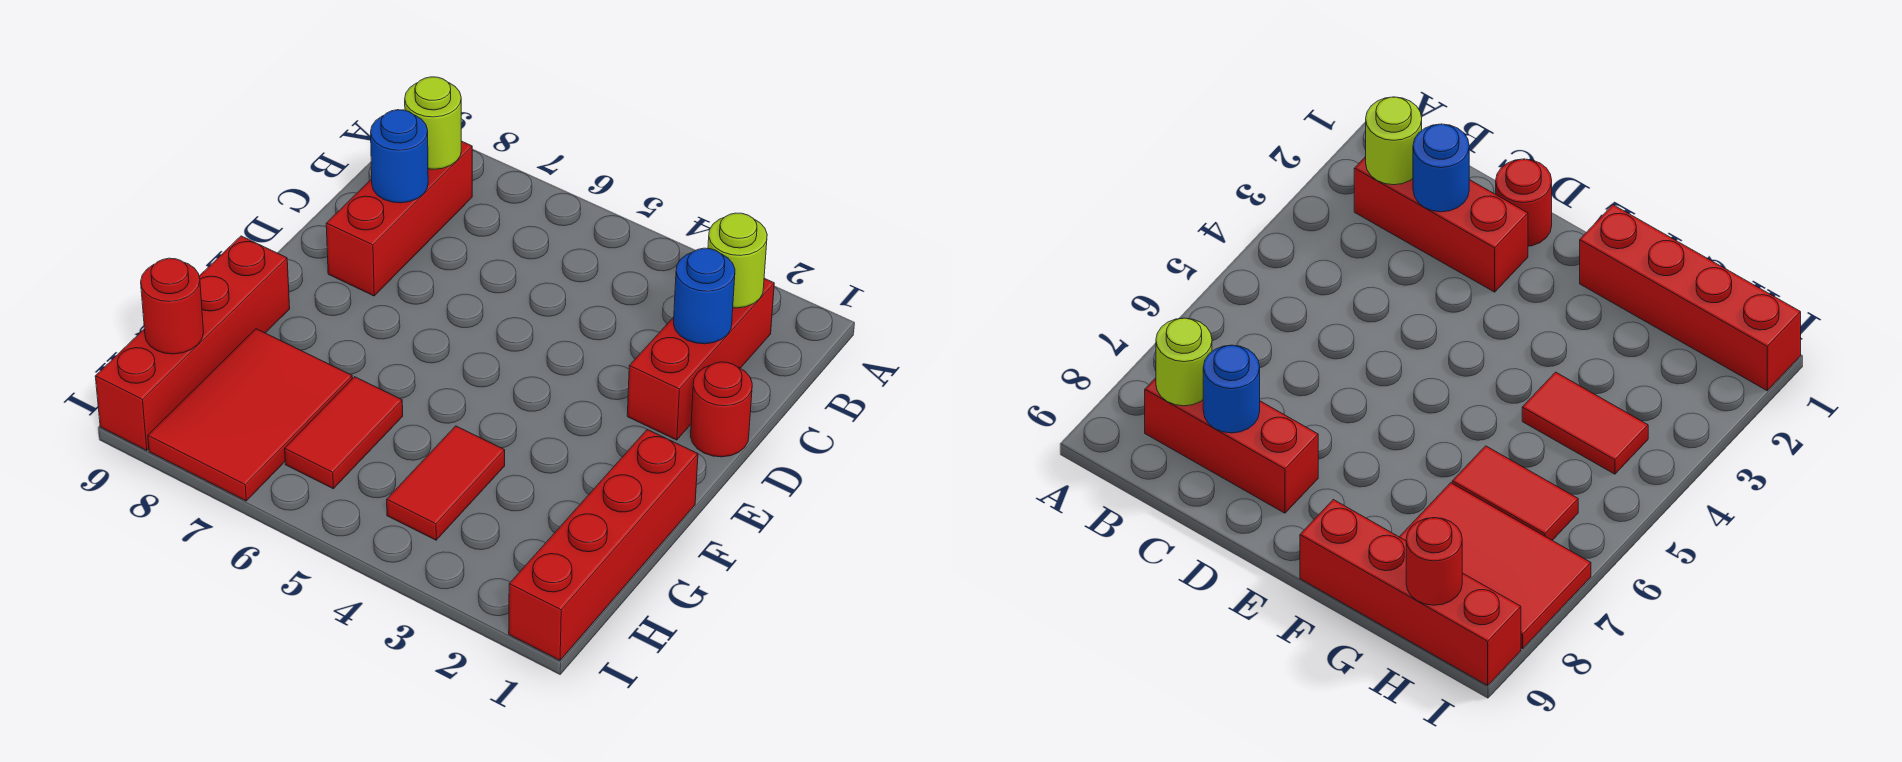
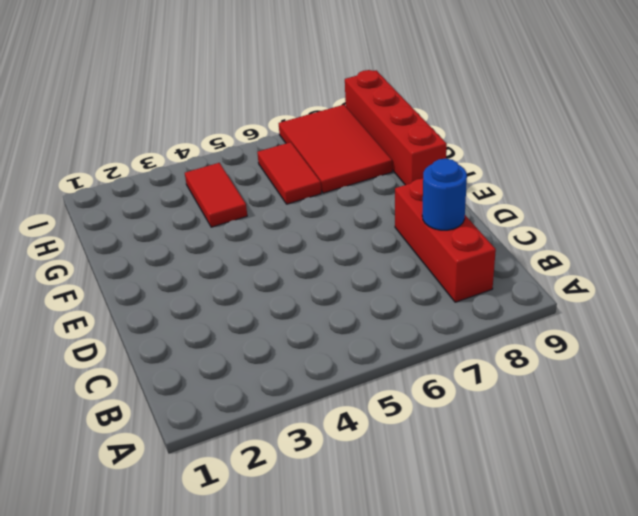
none -> red 1x3 brick [627,278,774,440]
none -> red 1x1 round brick [691,362,752,457]
none -> red 1x4 brick [509,430,698,660]

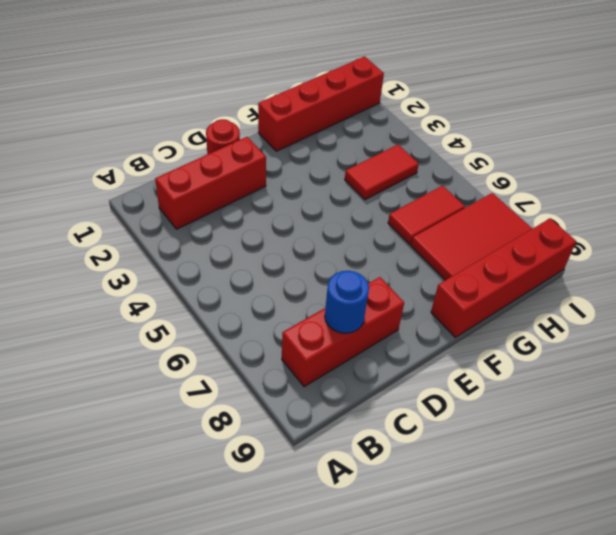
none -> lime 1x1 round brick [708,213,767,308]
none -> lime 1x1 round brick [405,77,461,169]
none -> blue 1x1 round brick [674,248,735,344]

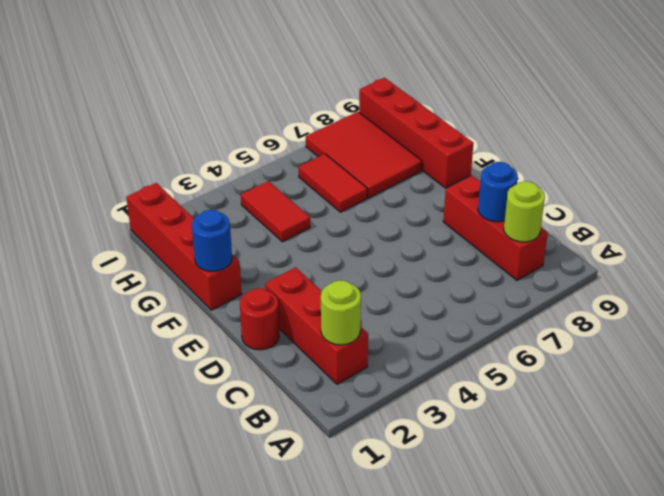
blue 1x1 round brick [192,210,232,271] -> blue 1x1 round brick moved to [674,248,735,344]
none -> red 1x1 round brick [141,258,204,354]

